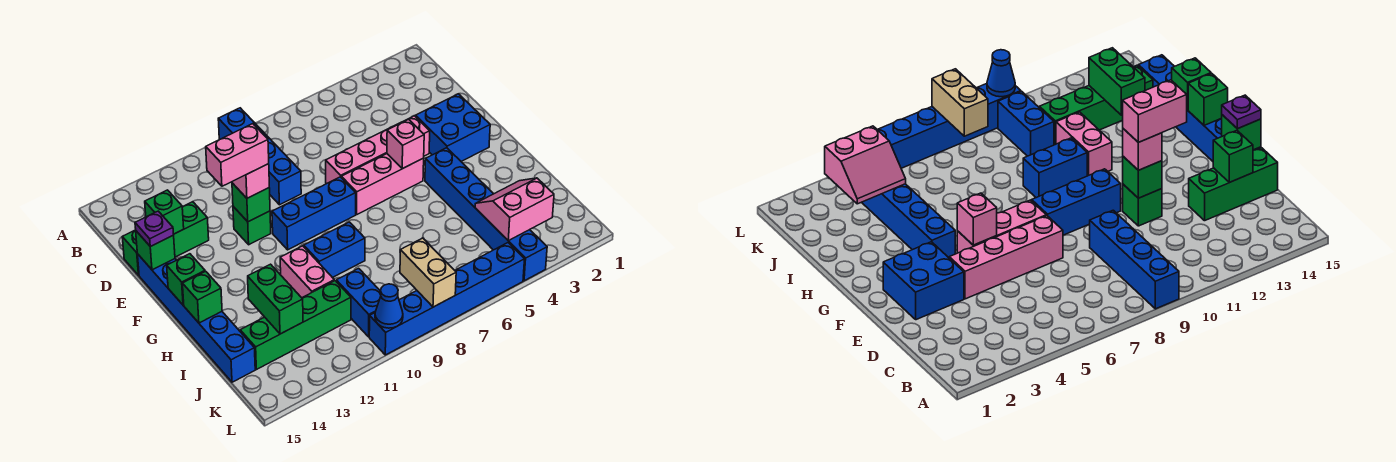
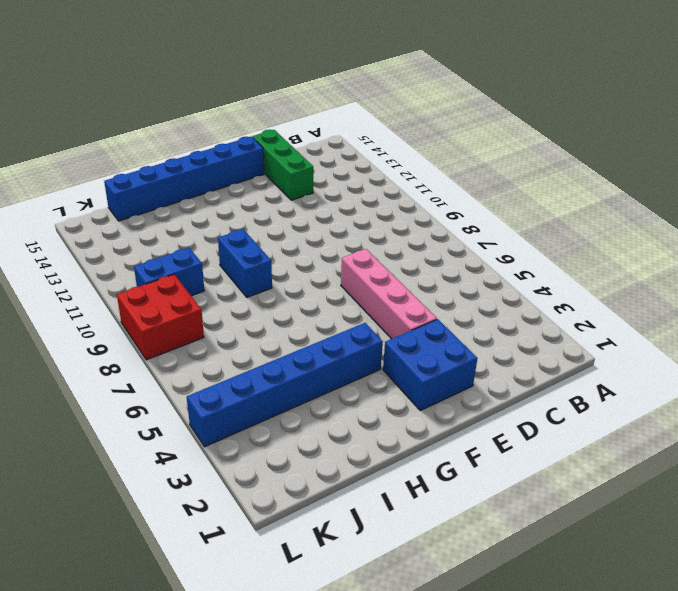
red 2x2 brick [117,274,204,360] -> blue 1x6 brick [369,243,524,355]
none -> blue 1x4 brick [218,108,301,205]
none -> green 1x1 brick [233,207,271,245]
none -> pink 1x3 brick [341,154,424,214]

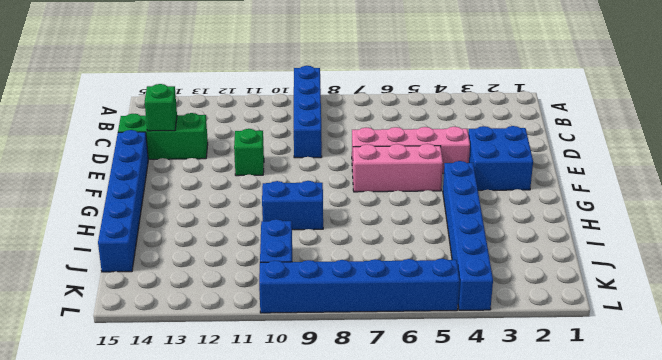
none -> blue 1x3 brick [272,177,356,250]
none -> pink 1x2 brick [280,246,334,298]
none -> green 1x4 brick [240,281,351,370]

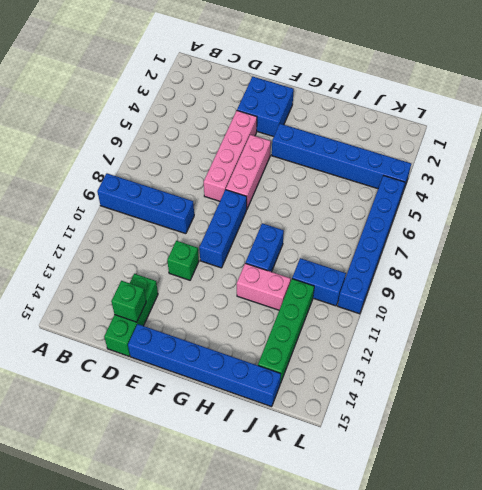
none -> green 1x1 brick [232,183,270,222]
none -> green 1x1 brick [136,231,175,270]
none -> pink 1x1 brick [387,119,424,169]

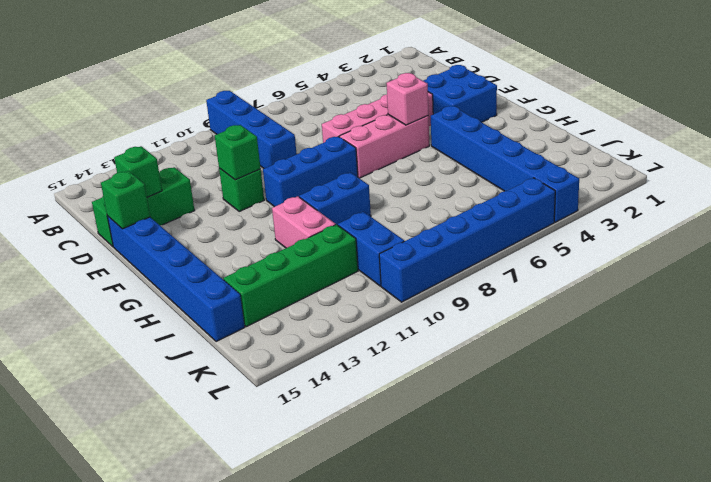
none -> green 1x1 brick [167,254,205,305]
none -> green 1x1 brick [182,271,222,323]
none -> green 1x2 brick [248,264,303,334]

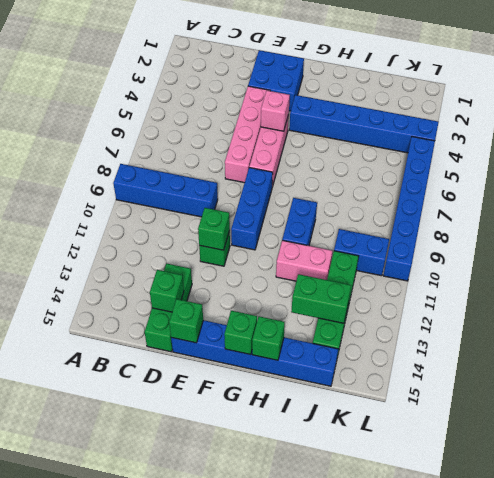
none -> pink 2x2 slope [475,178,554,241]
none -> tan 1x2 brick [400,238,456,307]
none -> blue 1x1 cone [375,284,403,328]

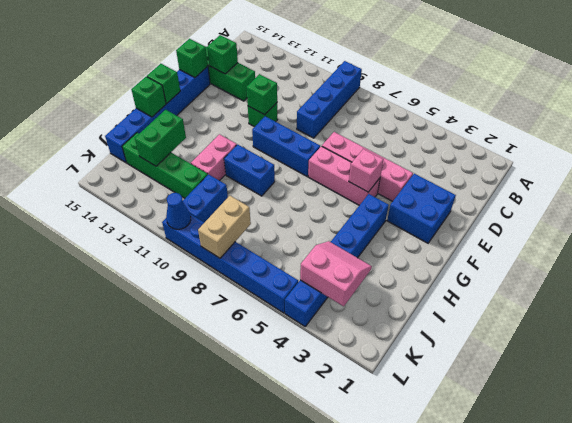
none -> pink 1x1 brick [232,164,269,198]
none -> purple 1x1 plate [135,211,174,247]
none -> pink 1x2 brick [206,124,269,186]

